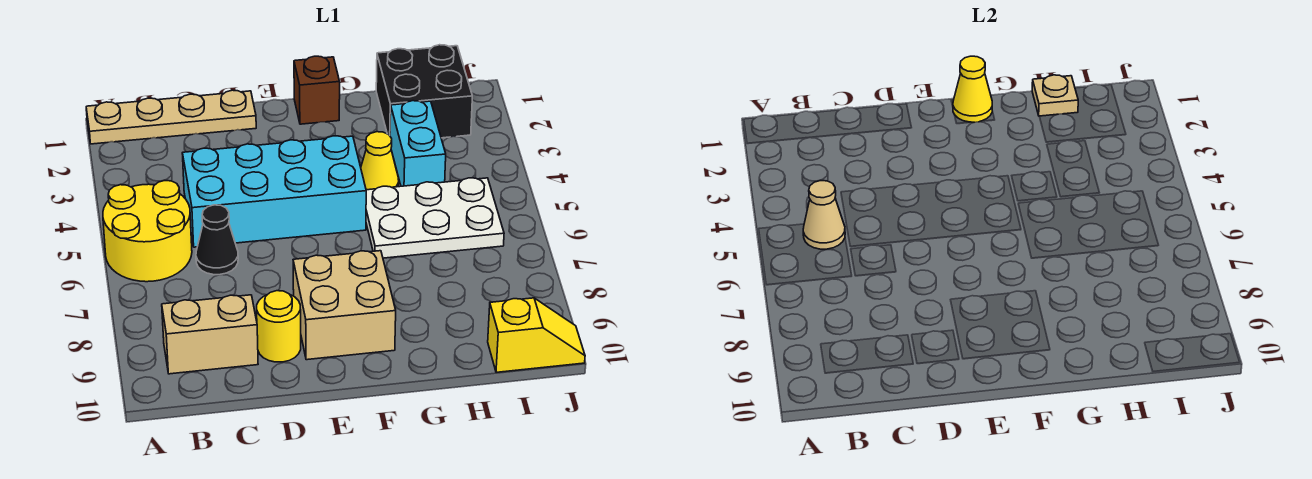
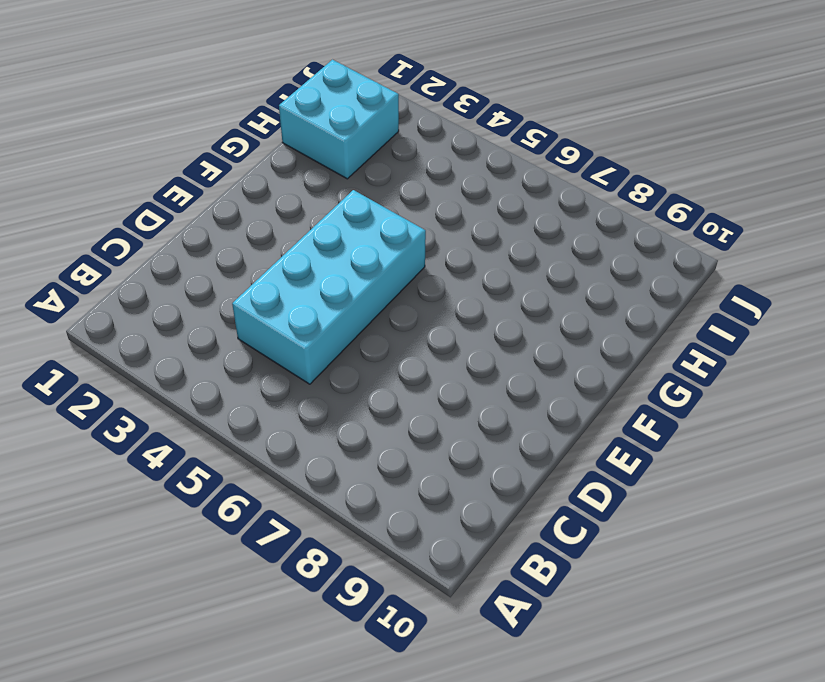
cyan 2x2 brick [279,60,399,179] -> black 2x2 brick [376,45,472,138]
none -> tan 1x4 plate [86,90,256,144]
none -> yellow 2x2 round brick [103,181,192,282]
none -> tan 1x2 brick [162,295,258,374]

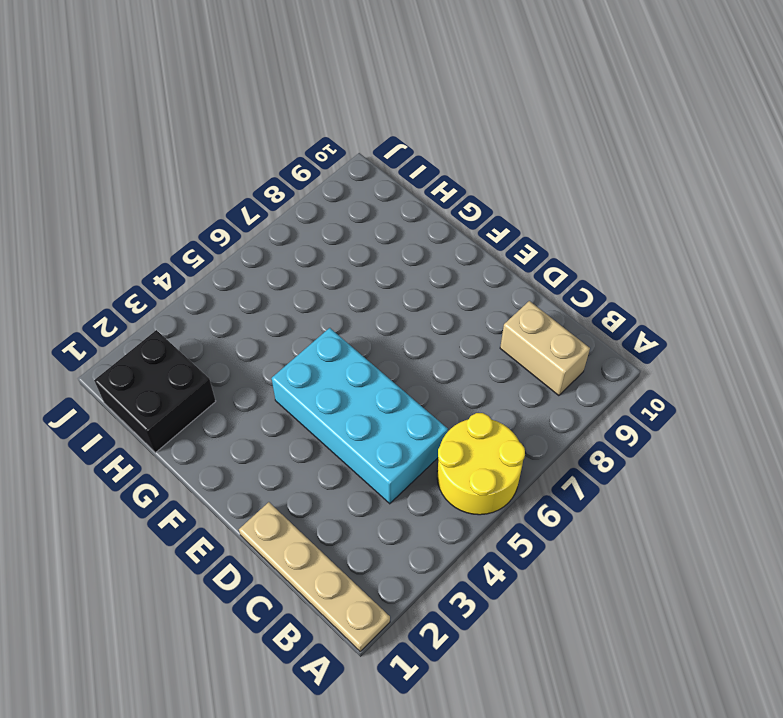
none -> black 1x1 cone [196,205,238,275]
none -> yellow 1x1 round brick [257,291,301,362]
none -> tan 2x2 brick [293,251,396,360]

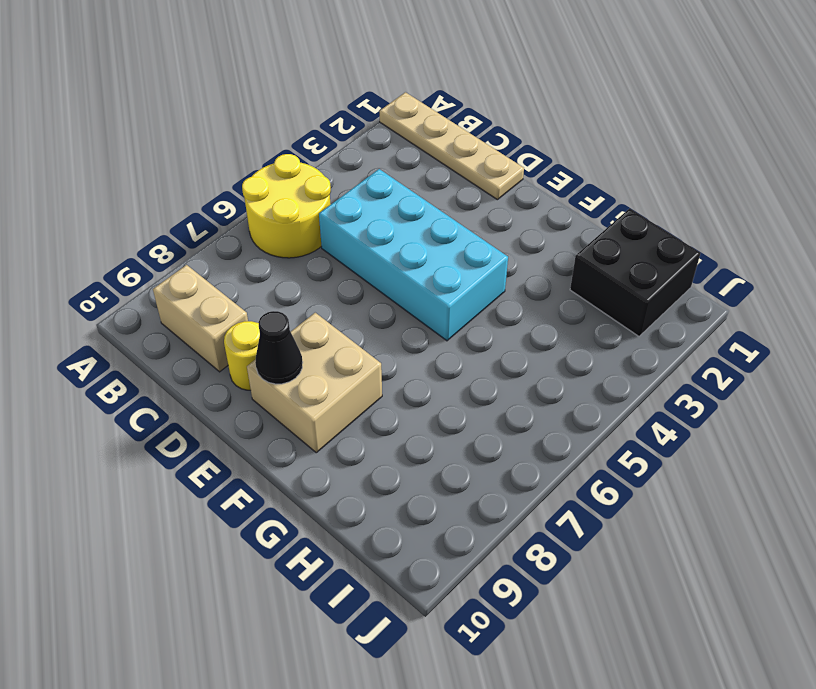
black 1x1 cone [255,311,303,384] -> black 1x1 cone moved to [196,205,238,275]
none -> brown 1x1 brick [294,56,340,124]
none -> yellow 1x1 cone [361,132,399,190]
none -> white 2x3 plate [366,178,504,258]

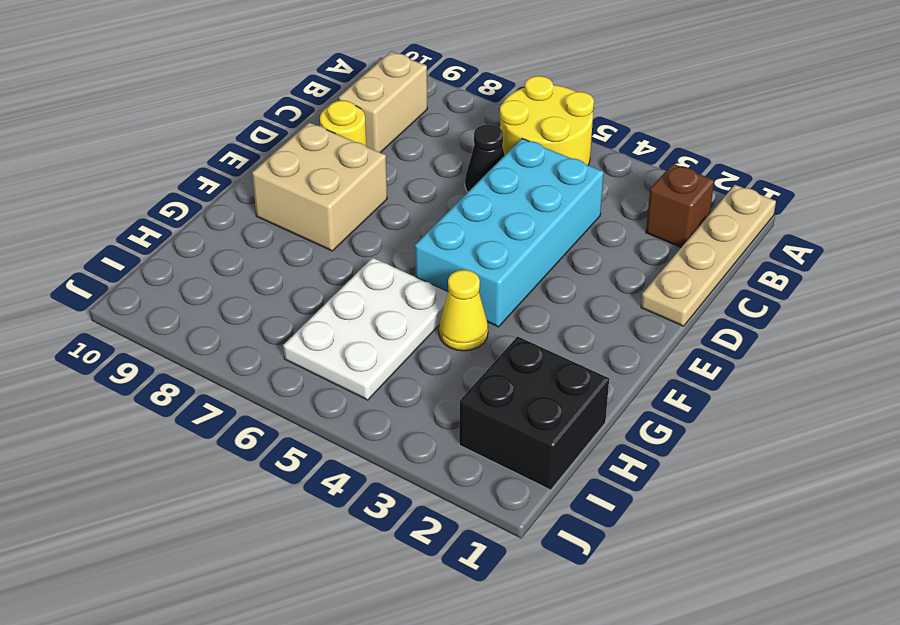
brown 1x1 brick [646,164,714,247] -> brown 1x1 brick moved to [294,56,340,124]
none -> cyan 1x2 brick [390,101,446,186]
none -> yellow 1x2 slope [488,298,585,372]
none -> tan 1x1 cone [803,181,845,249]

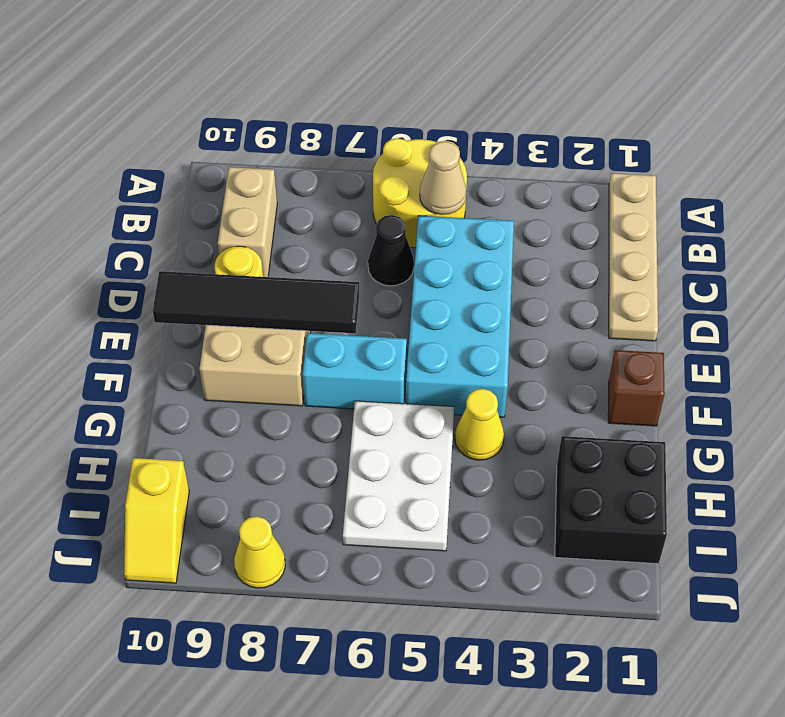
black 1x4 tile [153,271,359,333] -> none
cyan 1x2 brick [303,333,407,409] -> cyan 1x2 brick moved to [390,101,446,186]
yellow 1x1 cone [234,516,285,588] -> yellow 1x1 cone moved to [953,56,992,122]
none -> tan 1x1 plate [1032,75,1078,116]

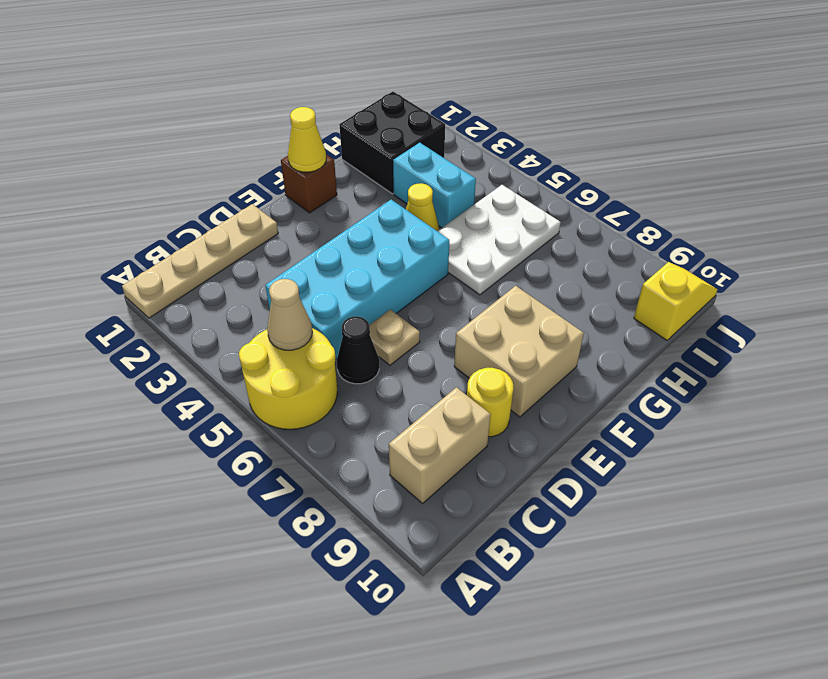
tan 1x1 plate [369,309,420,365] -> tan 1x1 plate moved to [1032,75,1078,116]

